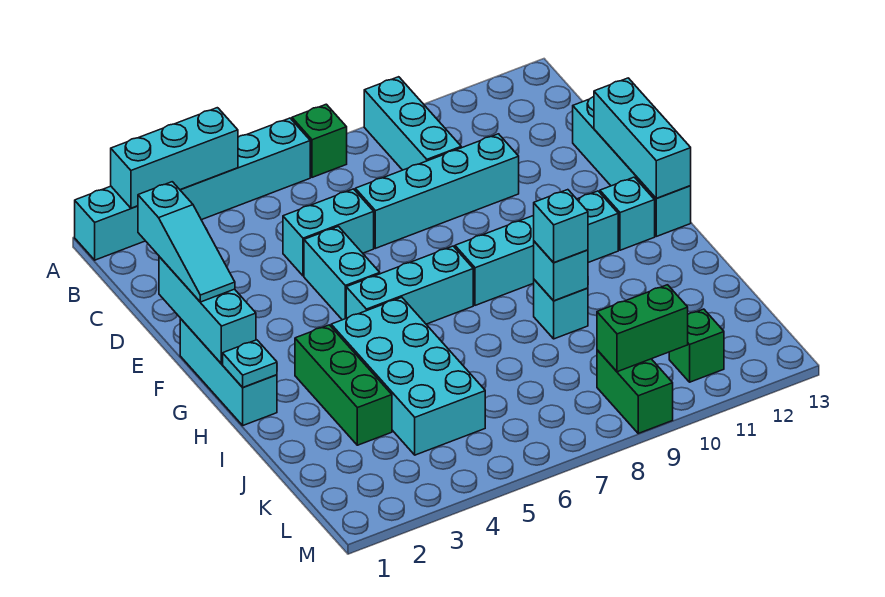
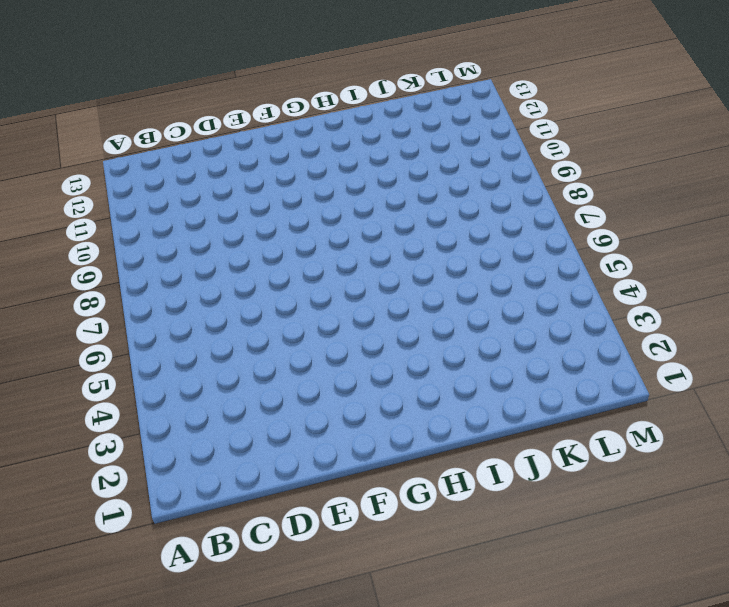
none -> cyan 1x6 brick [75,118,310,260]
none -> green 1x1 brick [292,104,347,177]
none -> cyan 1x3 brick [364,77,461,170]

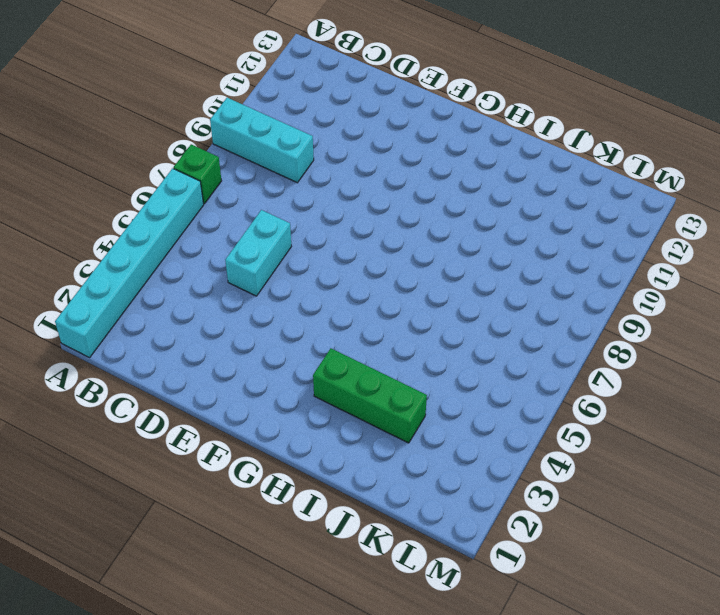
none -> cyan 1x4 brick [355,134,519,248]
none -> cyan 1x4 brick [573,97,691,236]
none -> cyan 1x2 brick [304,226,380,320]

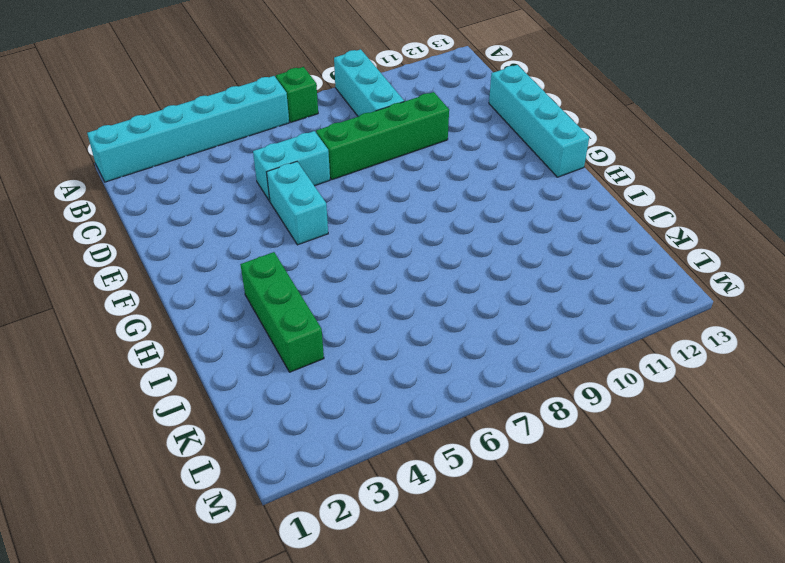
green 1x4 brick [316,92,449,180] -> cyan 1x4 brick [355,134,519,248]
none -> cyan 1x3 brick [180,319,277,425]
none -> cyan 1x3 brick [346,246,473,324]
none -> cyan 1x4 brick [455,191,618,305]

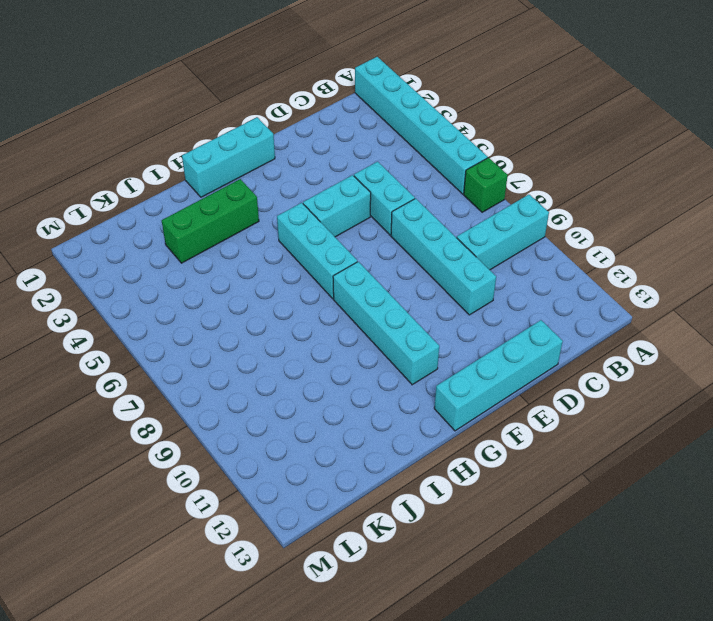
none -> cyan 1x1 brick [600,177,655,250]
none -> cyan 2x4 brick [331,297,485,455]
none -> cyan 1x1 brick [534,280,588,339]

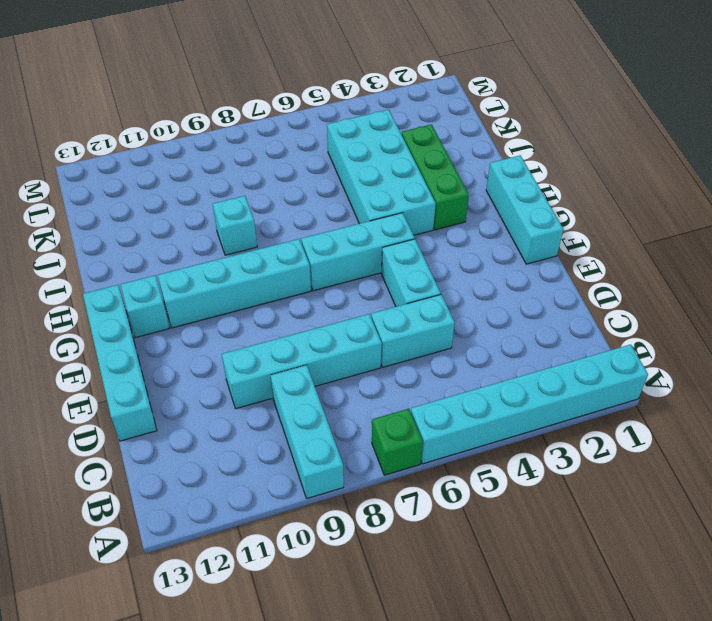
none -> green 1x2 brick [597,350,673,433]
none -> green 1x1 brick [669,309,724,382]
none -> cyan 1x3 brick [111,108,238,208]

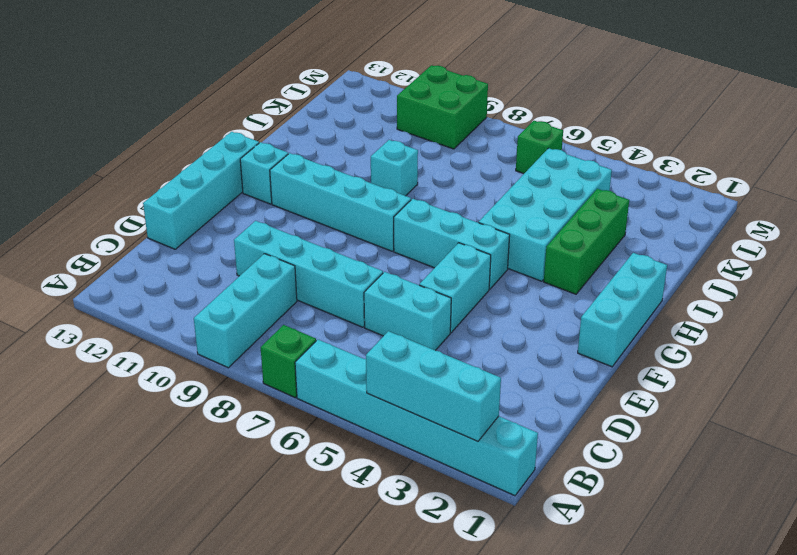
green 1x1 brick [516,121,563,174] -> green 1x1 brick moved to [669,309,724,382]
green 2x2 brick [397,65,488,149] -> green 1x2 brick [597,350,673,433]
none -> cyan 1x3 brick [159,257,256,364]
none -> cyan 1x3 brick [594,78,691,198]
none -> cyan 1x1 plate [223,340,277,387]

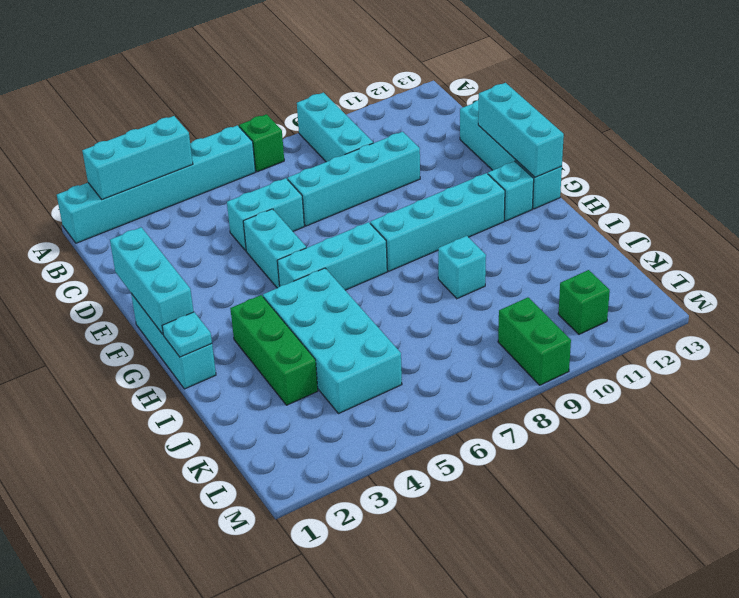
none -> cyan 1x1 brick [534,241,588,301]
none -> green 1x2 brick [597,285,688,372]
none -> cyan 1x3 slope [138,182,235,302]

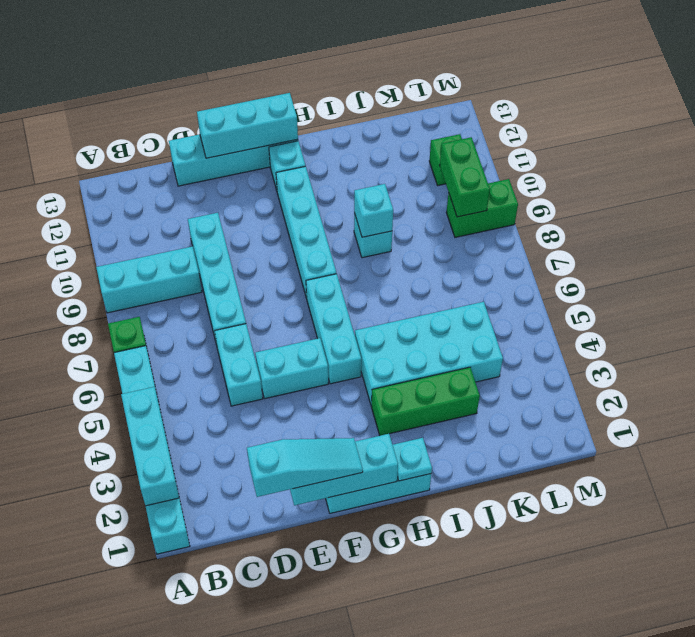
none -> cyan 1x1 brick [534,190,588,263]

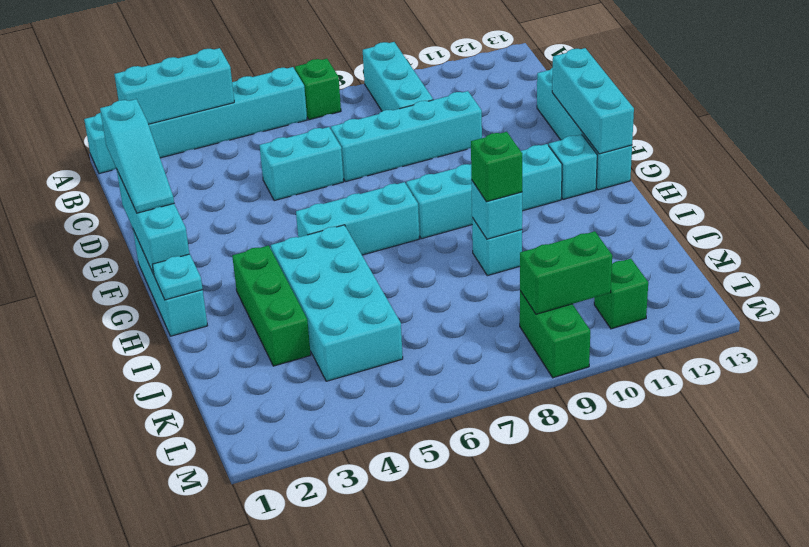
green 1x1 brick [471,132,522,202] -> cyan 1x1 brick [534,190,588,263]
none -> cyan 1x2 brick [304,226,380,320]

